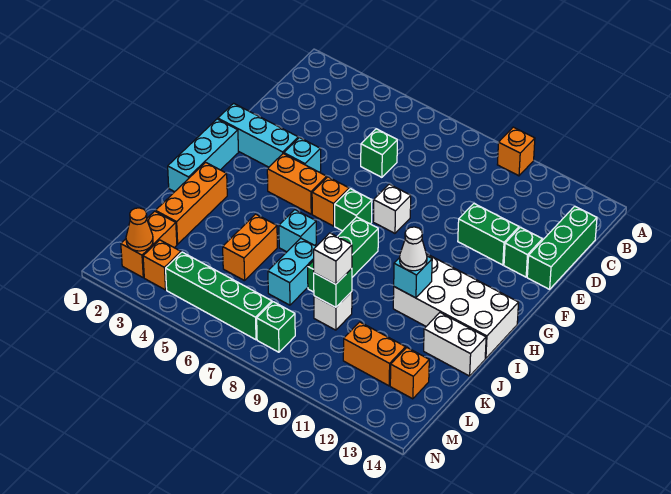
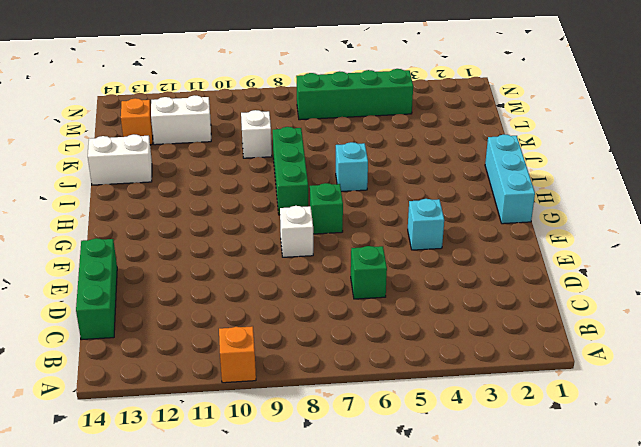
white 1x2 brick [151,95,211,145] -> orange 1x2 brick [343,322,406,386]
none -> green 1x2 brick [458,204,519,265]
none -> green 1x1 brick [504,227,542,277]
none -> cyan 1x3 brick [218,103,298,167]
none -> orange 1x2 brick [267,154,327,214]

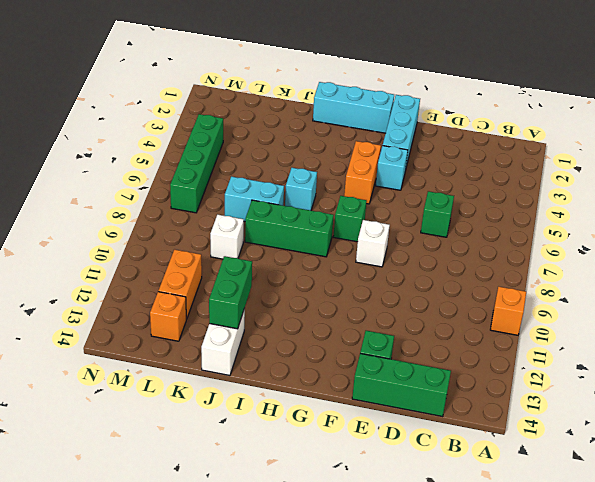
green 1x2 brick [209,256,252,329] -> green 1x2 brick moved to [458,204,519,265]
none -> orange 1x1 brick [312,177,349,226]
none -> white 2x4 brick [393,254,519,358]
none -> orange 1x3 brick [156,162,227,244]
none -> orange 1x2 brick [223,214,277,281]

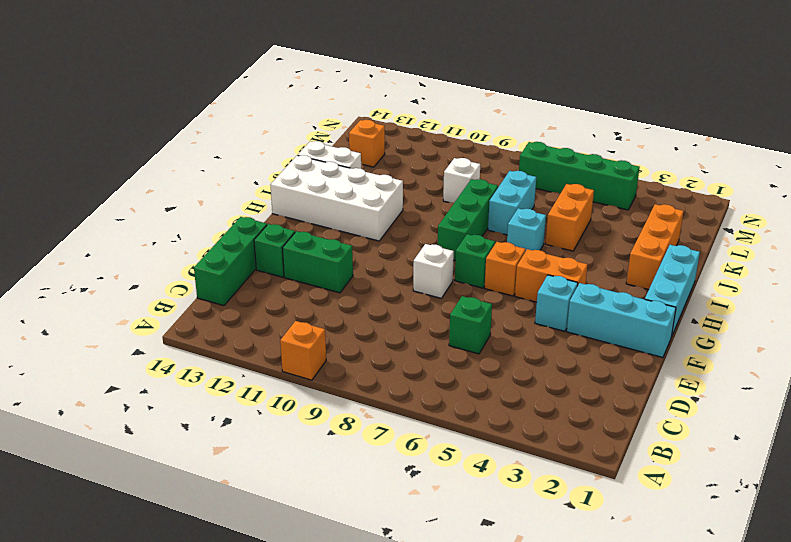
none -> orange 1x2 brick [121,211,177,277]
none -> orange 1x2 brick [343,322,406,386]
none -> orange 1x1 brick [143,240,181,290]
none -> green 1x1 brick [257,302,295,352]

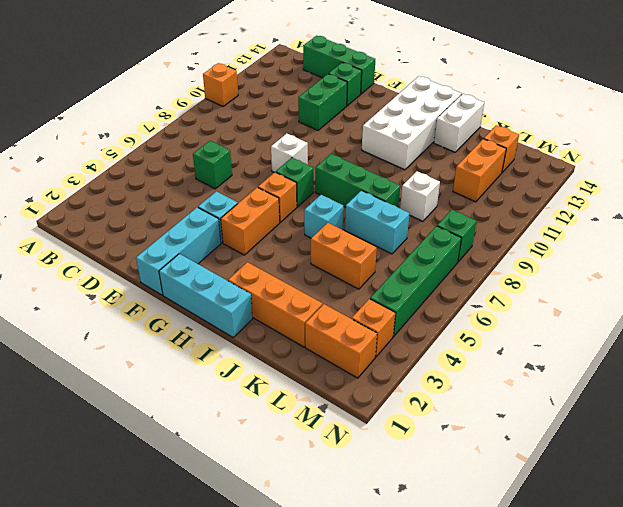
none -> cyan 1x1 brick [394,256,432,298]
none -> green 1x1 brick [314,268,352,307]
none -> orange 1x1 cone [126,208,153,251]
none -> white 1x1 cone [400,227,427,271]

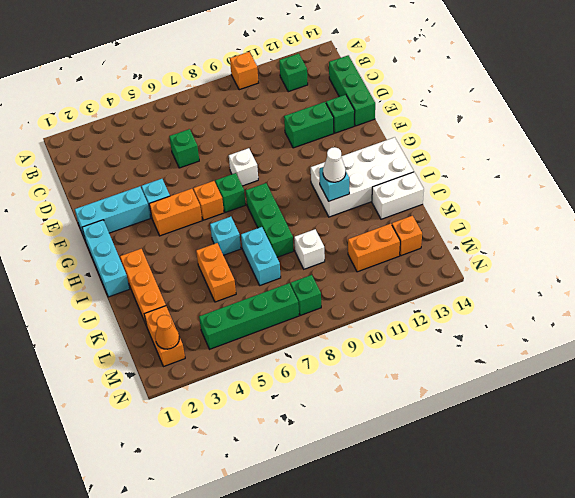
green 1x1 brick [279,53,308,92] -> green 1x1 brick moved to [314,268,352,307]
none -> orange 1x1 brick [143,240,181,290]
none -> white 1x1 brick [314,233,352,284]

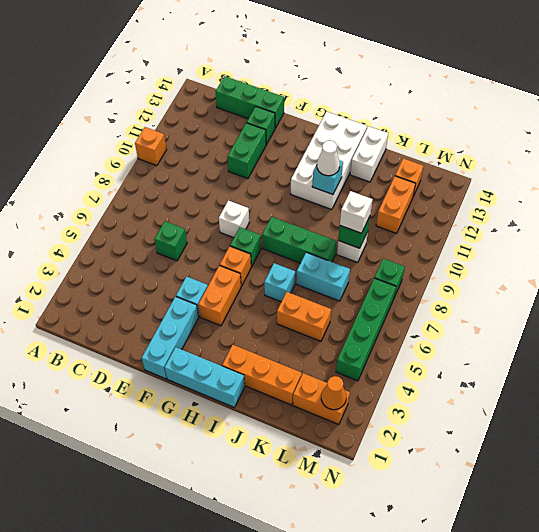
none -> orange 1x1 brick [143,240,181,290]

